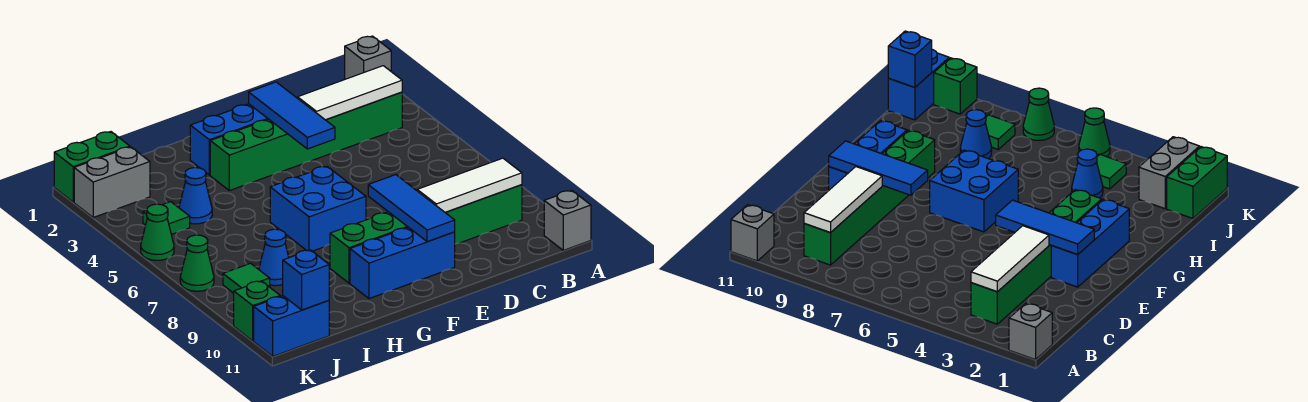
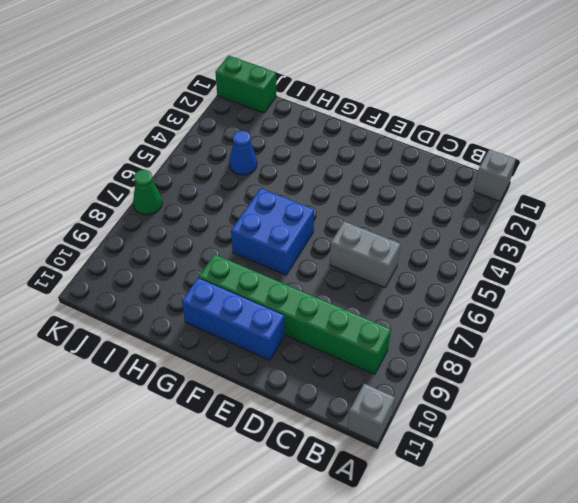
grey 1x2 brick [330,221,401,288] -> grey 1x2 brick moved to [74,147,150,217]
none -> green 1x6 brick [210,92,402,191]
none -> blue 1x3 brick [190,104,268,175]
none -> blue 1x1 cone [259,229,289,286]

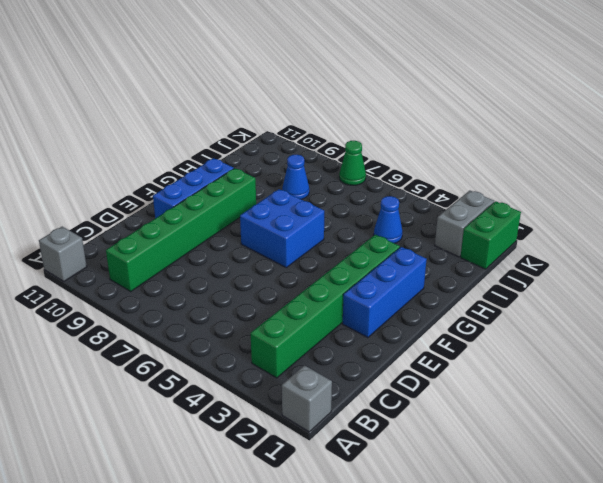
none -> green 1x1 tile [143,202,190,235]
none -> green 1x1 tile [223,263,270,293]
none -> blue 1x2 brick [254,296,329,356]

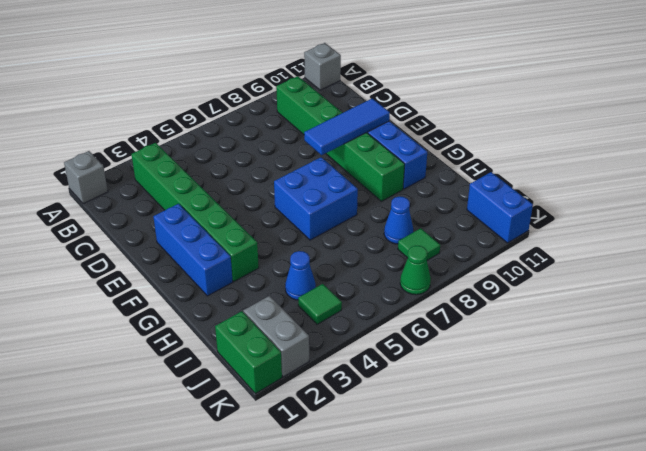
none -> green 1x1 cone [141,204,174,260]
none -> green 1x1 brick [234,281,280,341]
none -> white 1x3 tile [298,66,402,120]

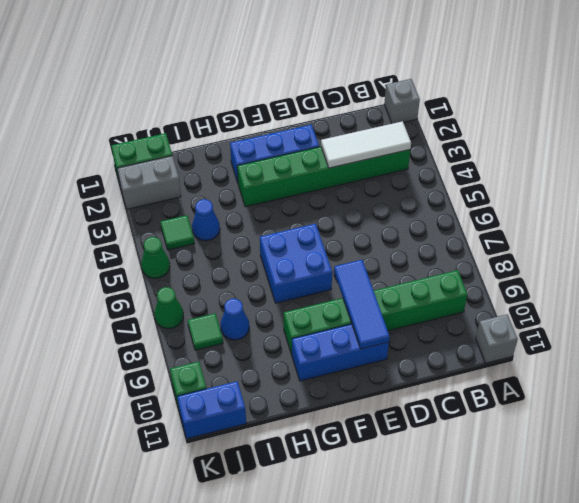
none -> white 1x3 tile [417,158,522,212]
none -> blue 1x3 tile [249,82,335,149]
none -> blue 1x1 brick [283,250,329,310]

